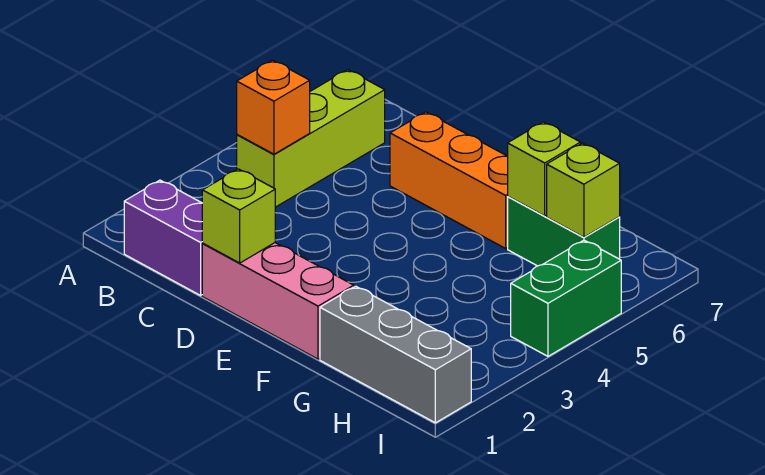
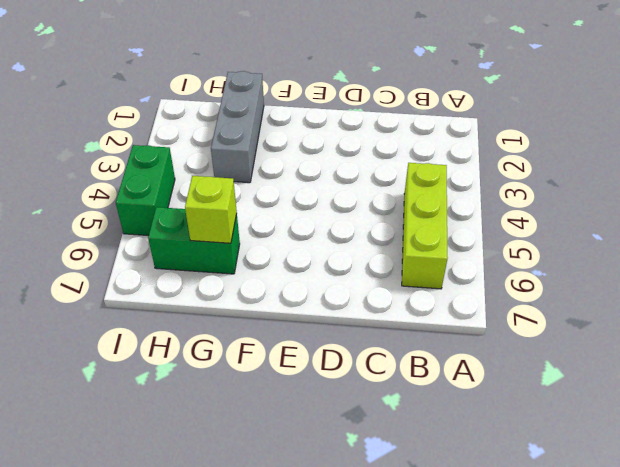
grey 1x3 brick [211,71,264,183] -> grey 1x3 brick turned to [320,286,471,423]
none -> purple 1x2 brick [124,180,203,295]
none -> pink 1x3 brick [202,243,354,359]

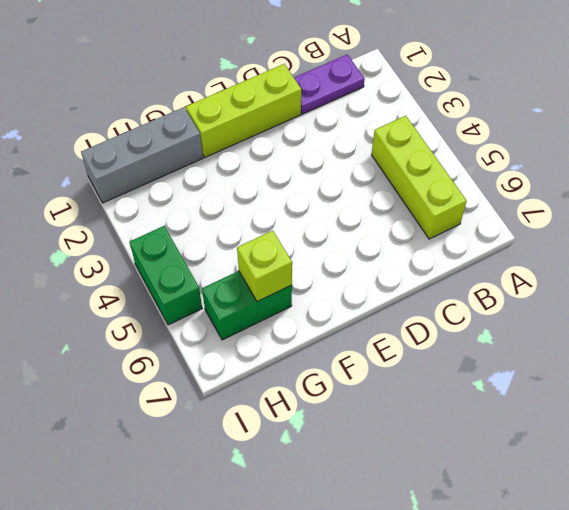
purple 1x2 plate [294,54,365,114] -> purple 1x2 brick [124,180,203,295]
lime 1x3 brick [186,64,301,157] -> pink 1x3 brick [202,243,354,359]
none -> orange 1x3 brick [390,112,508,248]
none -> orange 1x1 brick [237,60,310,154]

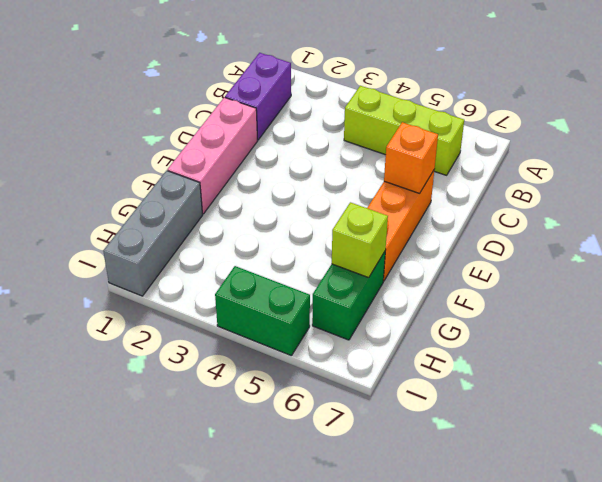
orange 1x1 brick [384,122,438,194] -> orange 1x1 brick moved to [237,60,310,154]
none -> lime 1x1 brick [202,169,275,263]
none -> lime 1x1 brick [547,143,620,237]

